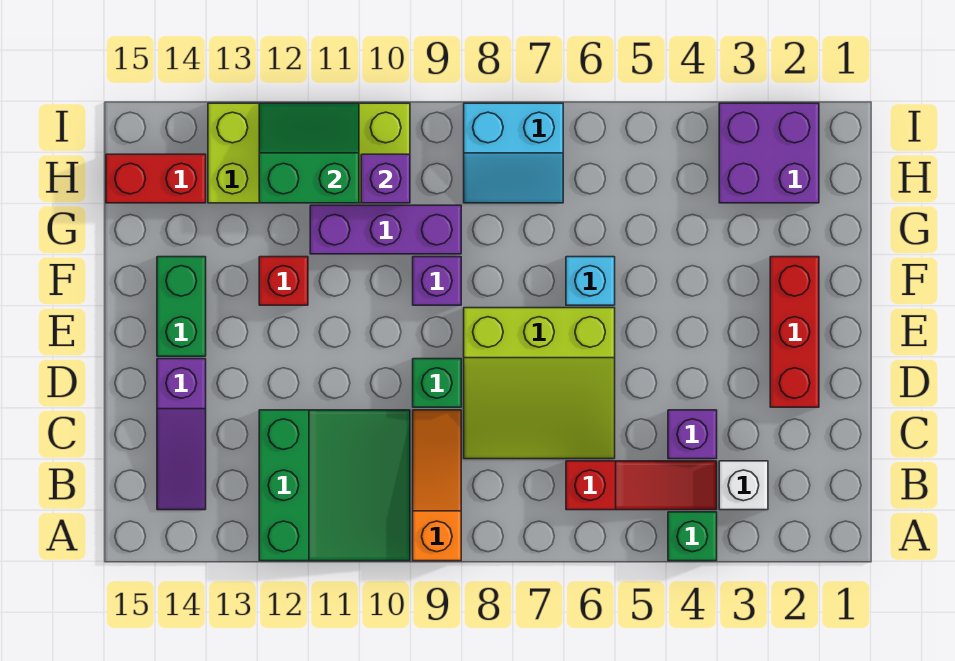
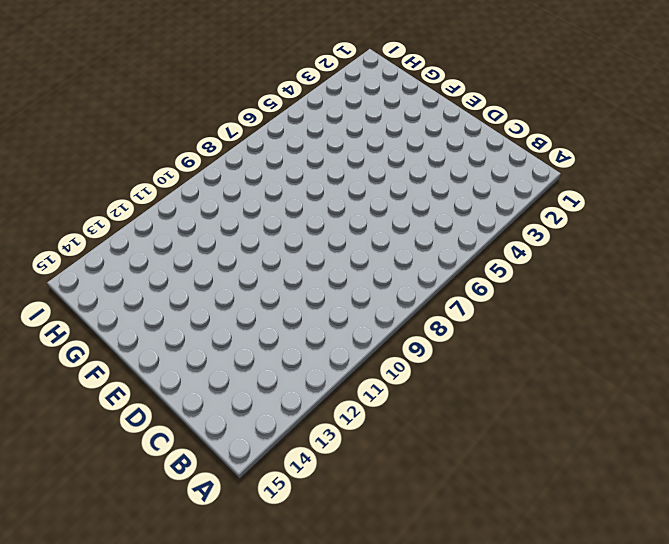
none -> green 1x1 brick [668,512,717,561]
none -> orange 1x3 slope [413,410,461,561]
none -> green 3x3 slope [259,410,410,561]

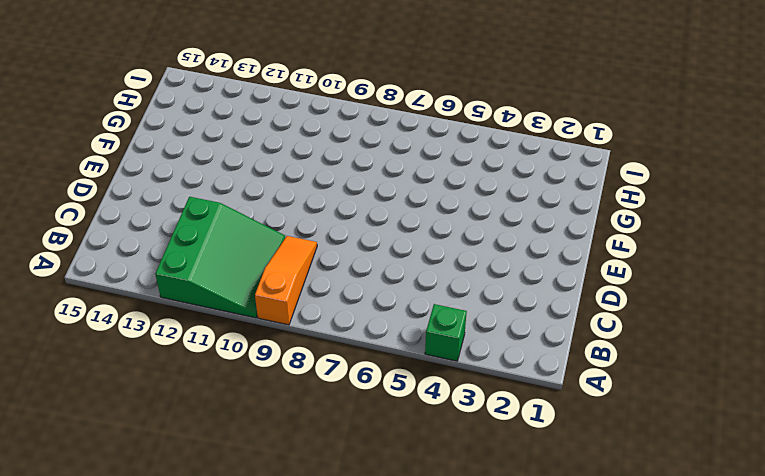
none -> white 1x1 brick [719,461,768,510]
none -> red 1x3 slope [566,461,717,510]
none -> purple 1x3 slope [157,359,206,510]

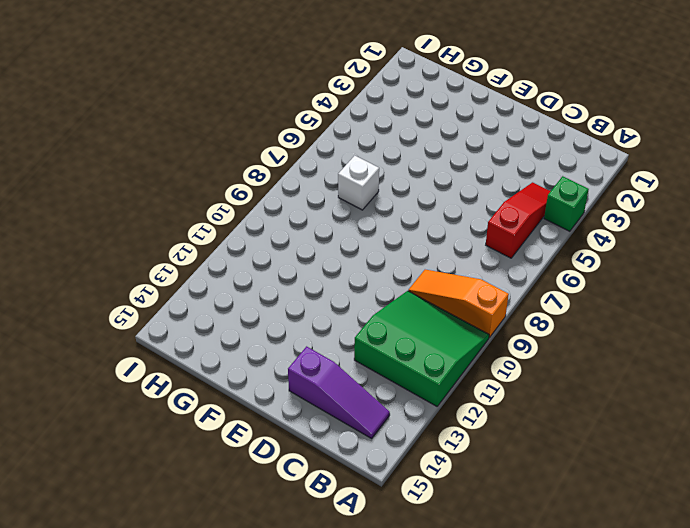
white 1x1 brick [338,156,379,210] -> white 1x1 brick moved to [719,461,768,510]
none -> purple 1x1 brick [668,410,717,459]
none -> lime 3x3 slope [464,308,615,459]
none -> red 1x3 brick [770,257,819,407]

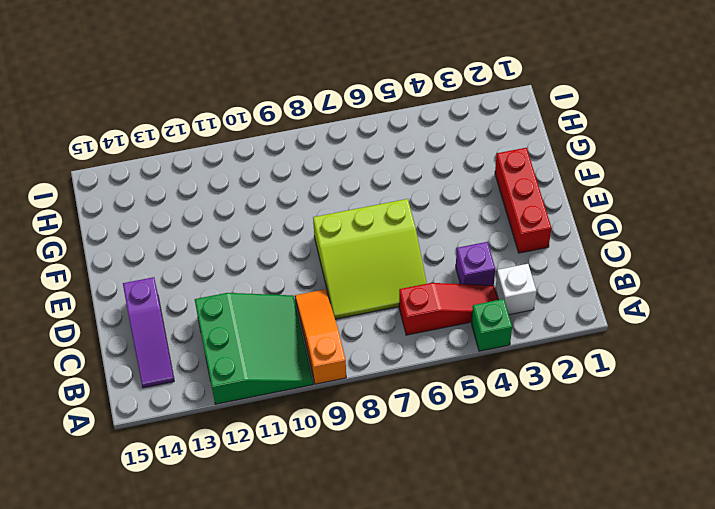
none -> green 1x1 brick [413,359,461,407]
none -> green 1x2 brick [157,257,206,356]
none -> cyan 1x1 brick [566,257,615,305]

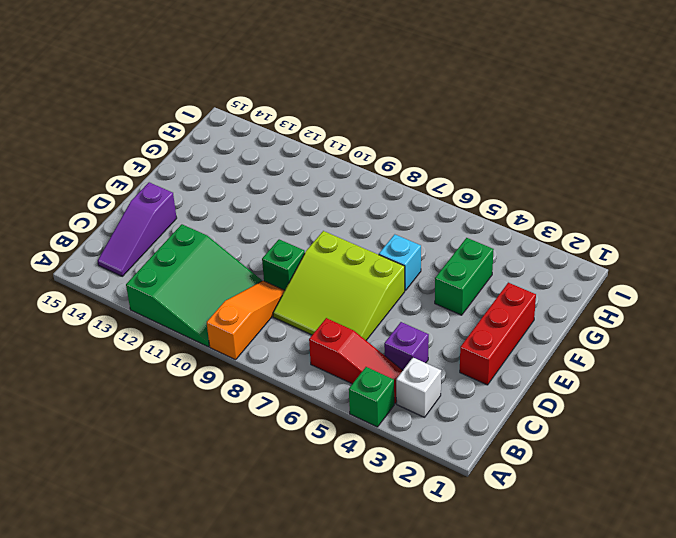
green 1x2 brick [435,238,494,315] -> green 1x2 brick moved to [157,257,206,356]
none -> purple 1x1 brick [413,257,461,305]
none -> red 1x1 brick [259,257,308,305]
none -> purple 1x3 brick [310,205,461,254]

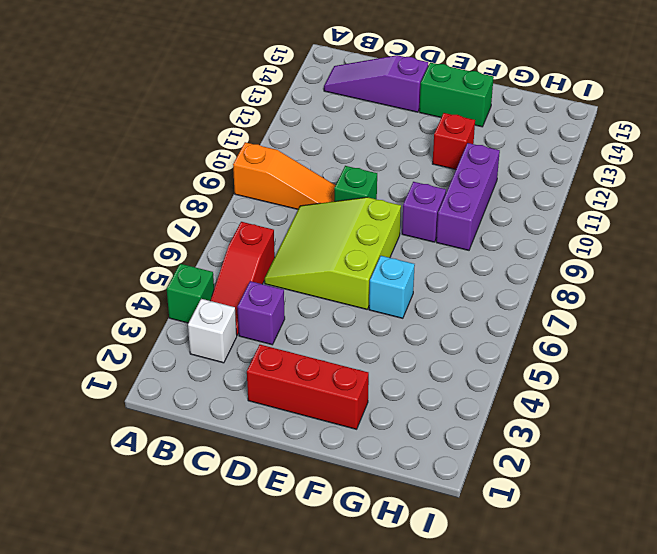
none -> green 3x3 slope [259,410,410,561]
none -> purple 2x2 brick [719,103,819,203]
none -> cyan 2x2 slope [464,103,563,203]

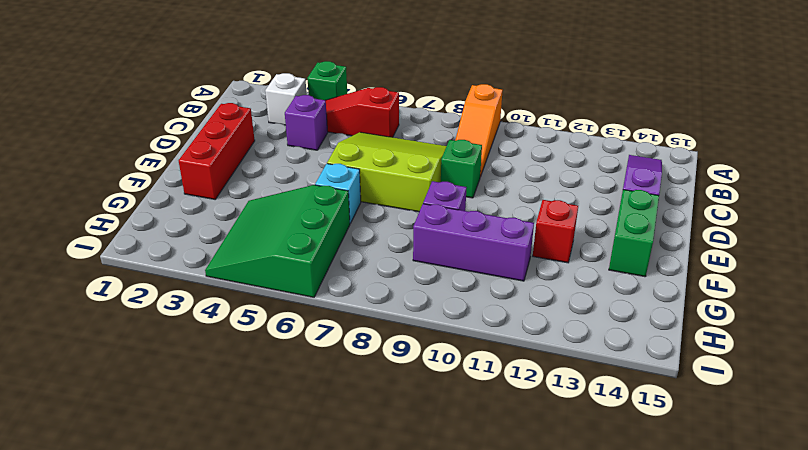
green 3x3 slope [205,185,350,297] -> green 3x3 slope moved to [259,410,410,561]
none -> purple 2x2 brick [719,103,819,203]
none -> cyan 2x2 slope [464,103,563,203]
none -> lime 2x4 brick [208,103,410,203]

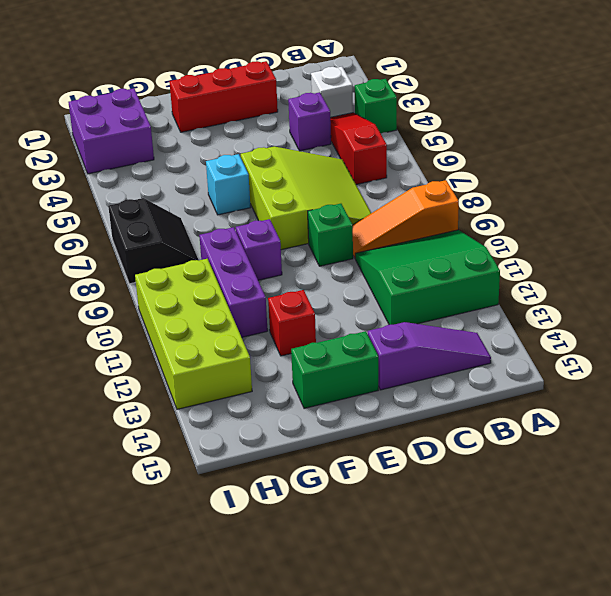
black 2x2 slope [108,198,198,284] -> cyan 2x2 slope [464,103,563,203]
none -> red 1x2 brick [106,154,206,203]
none -> purple 1x1 brick [361,154,410,203]
none -> green 2x2 slope [259,103,359,203]

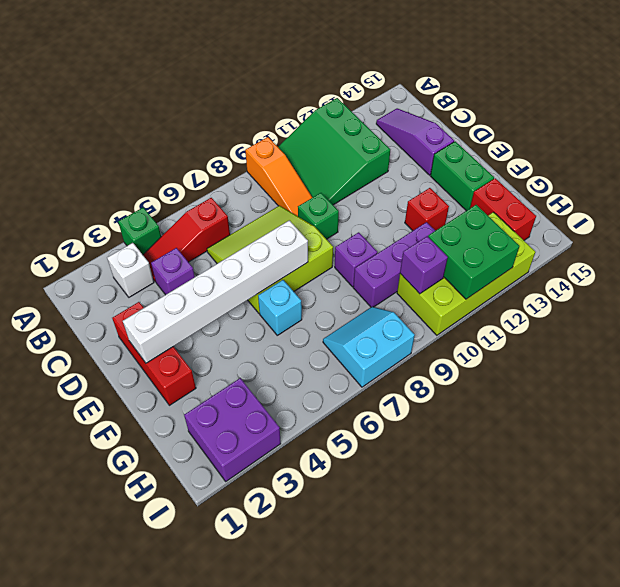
white 1x6 brick [123,220,308,363] -> none
red 1x2 brick [470,178,536,240] -> red 1x2 brick turned to [106,154,206,203]
green 2x2 brick [428,205,520,299] -> green 2x2 slope [259,103,359,203]

